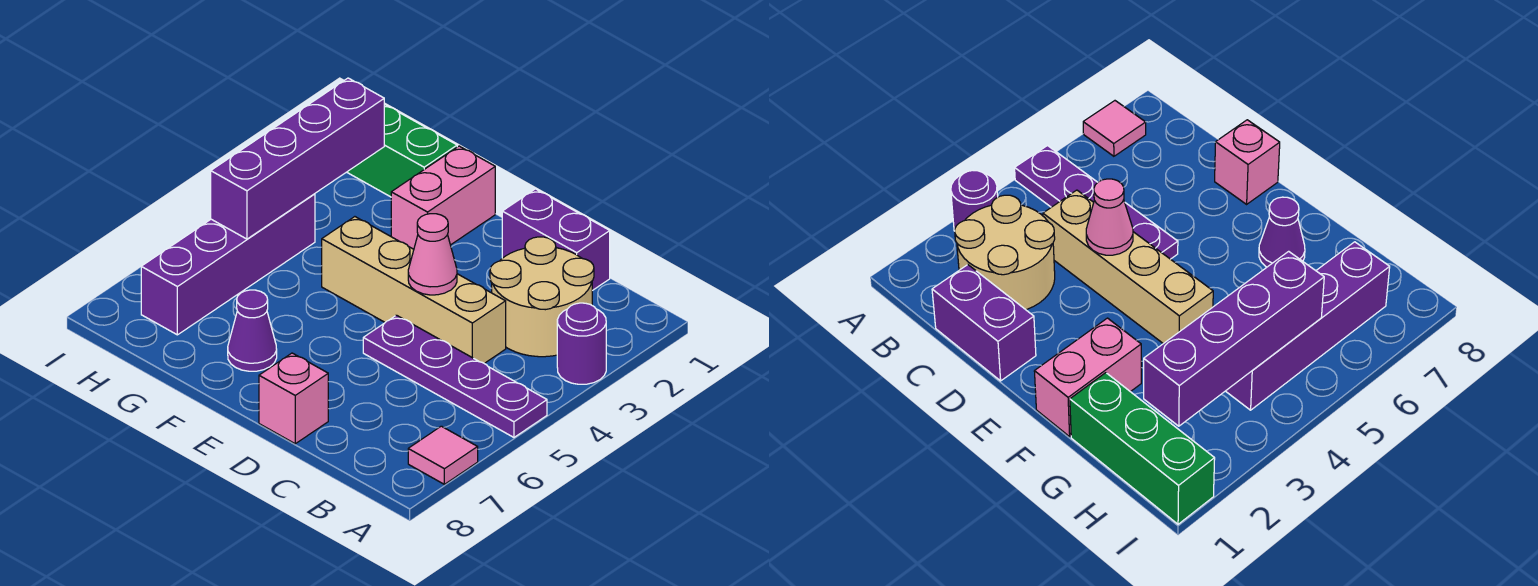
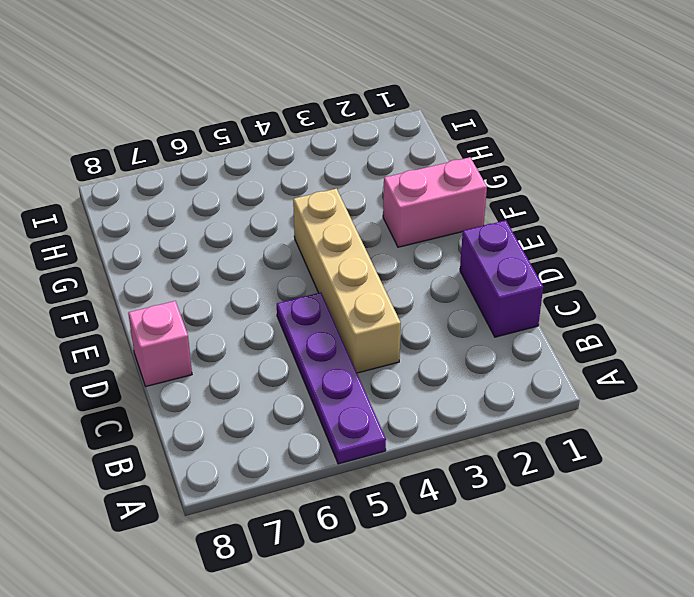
none -> purple 1x1 round brick [557,303,606,384]
none -> pink 1x1 tile [408,426,478,484]
none -> tan 2x2 round brick [490,237,594,357]

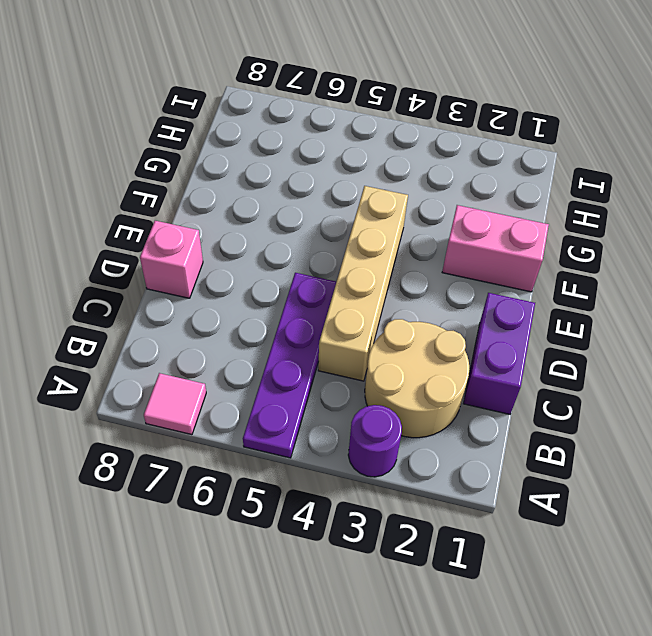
none -> purple 1x1 cone [228,290,277,371]
none -> green 1x3 brick [347,104,457,197]
none -> purple 1x4 brick [141,194,315,335]

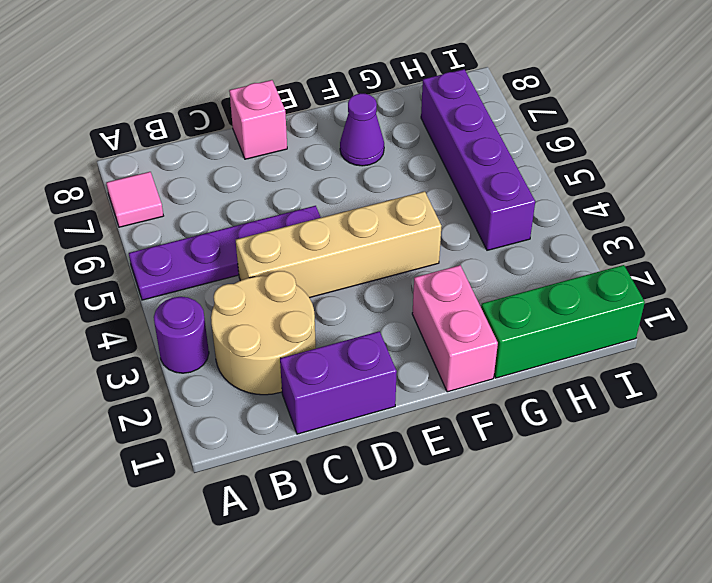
none -> pink 1x1 cone [408,214,457,295]
none -> purple 1x4 brick [211,78,384,239]

